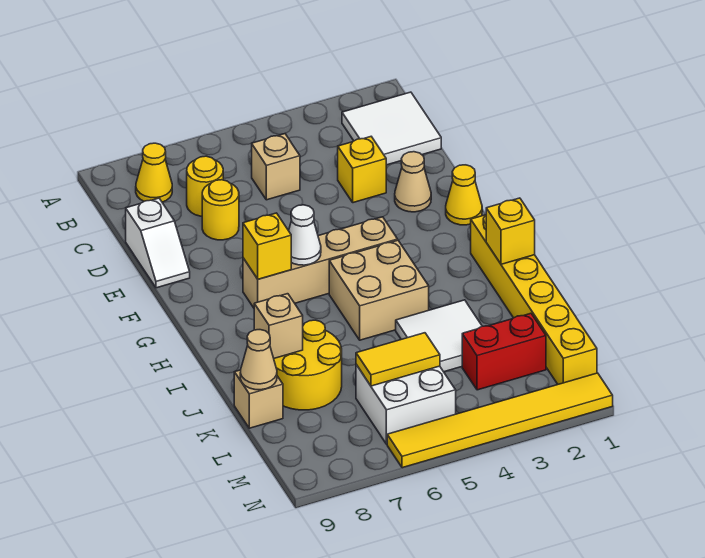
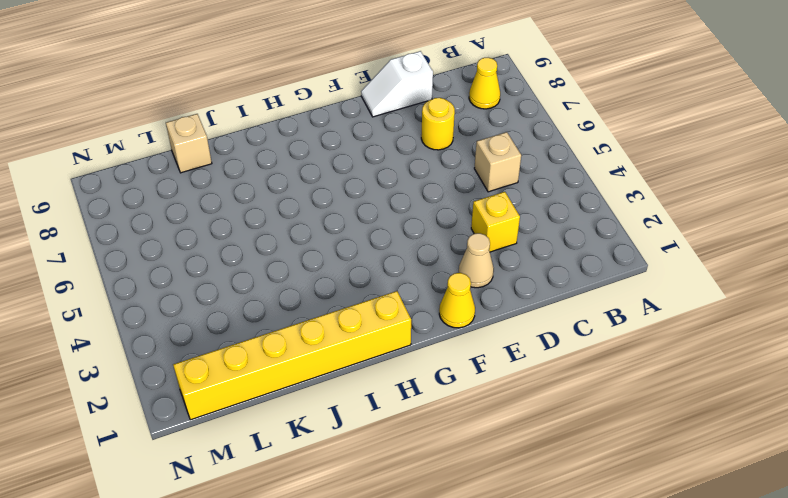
none -> white 2x2 tile [342,92,441,165]
none -> yellow 1x1 round brick [187,156,223,216]
none -> tan 1x4 brick [243,217,398,308]

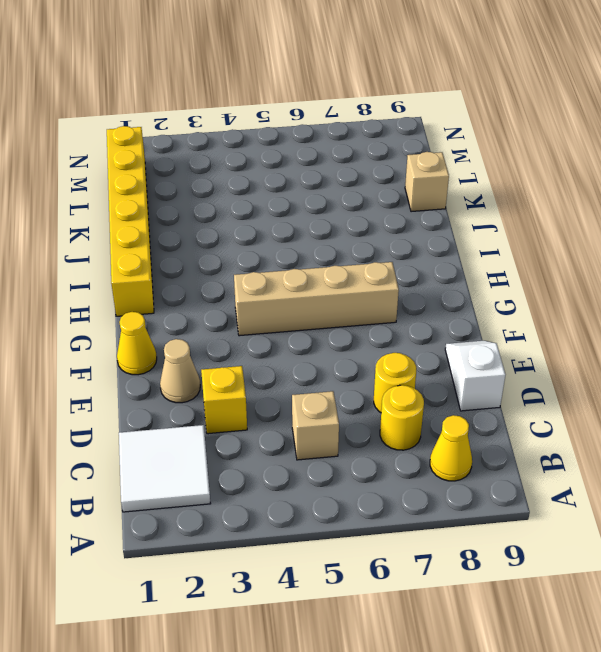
none -> tan 2x2 brick [329,240,429,340]
none -> white 2x2 tile [396,300,482,372]
none -> yellow 2x2 round brick [274,320,342,410]

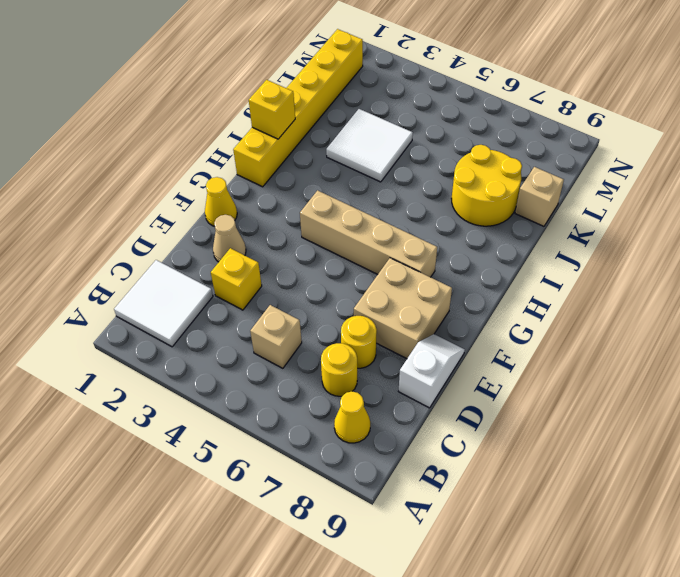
tan 2x2 brick [354,258,452,359] -> tan 2x2 brick moved to [329,240,429,340]
none -> red 1x2 brick [462,313,546,390]
none -> white 2x2 brick [356,365,456,444]
none -> yellow 1x6 tile [387,373,613,468]

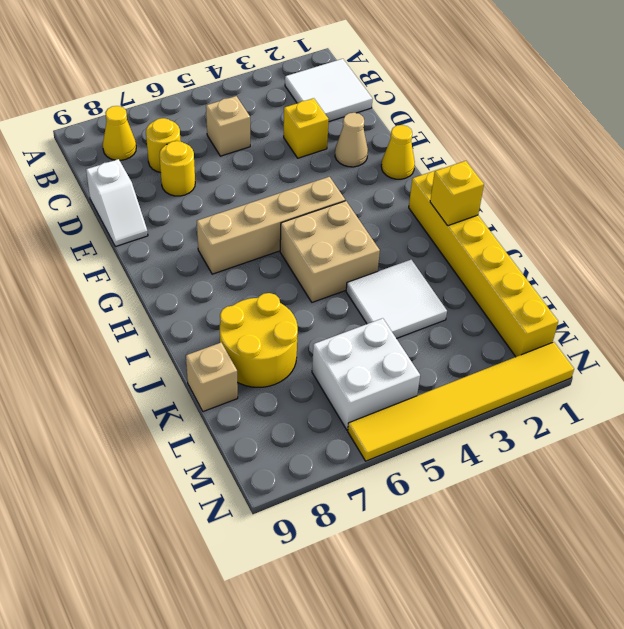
none -> red 1x2 brick [462,313,546,390]
none -> white 1x1 cone [289,205,321,265]
none -> yellow 1x1 brick [243,213,291,279]

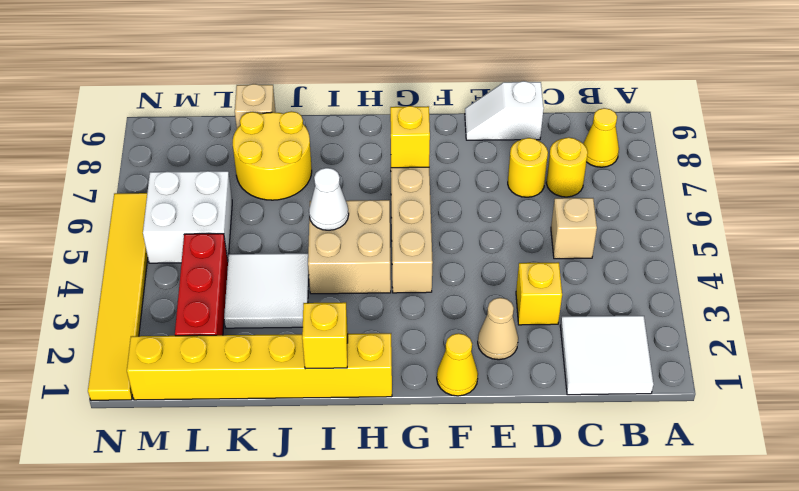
white 1x1 cone [309,168,349,230] -> white 1x1 cone moved to [289,205,321,265]
red 1x3 brick [175,234,228,336] -> red 1x2 brick [462,313,546,390]
none -> tan 1x1 brick [254,294,303,358]
none -> tan 1x1 cone [240,330,277,390]
none -> yellow 1x2 tile [356,333,440,386]

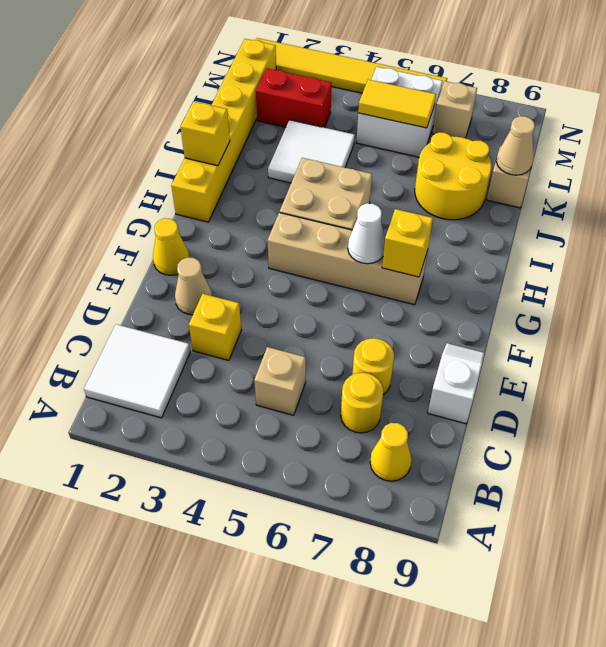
tan 1x1 brick [432,81,477,138] -> tan 1x1 brick moved to [254,294,303,358]

